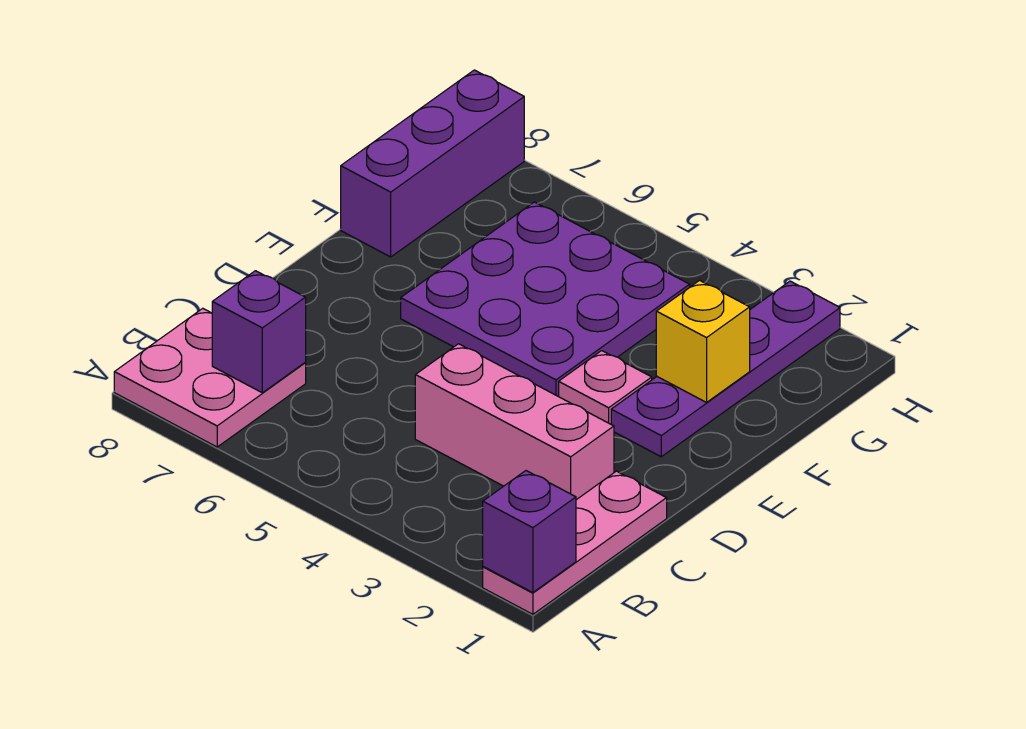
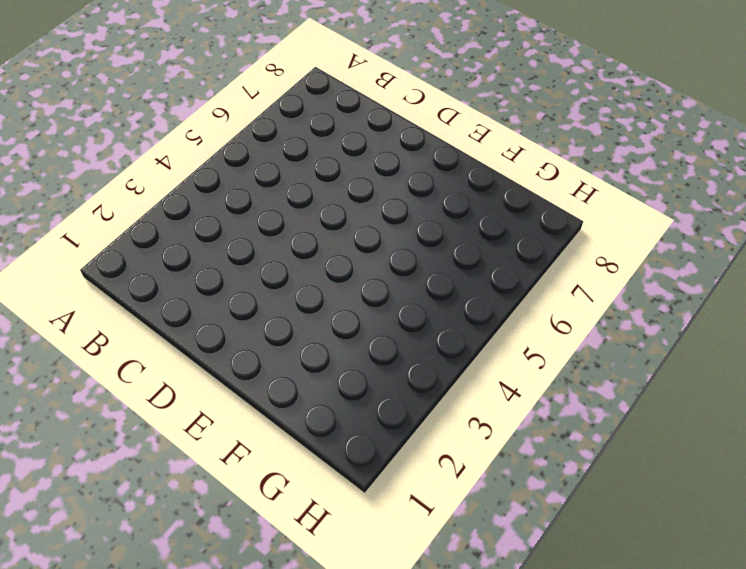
none -> pink 1x3 plate [483,471,667,614]
none -> pink 2x2 plate [114,308,306,447]

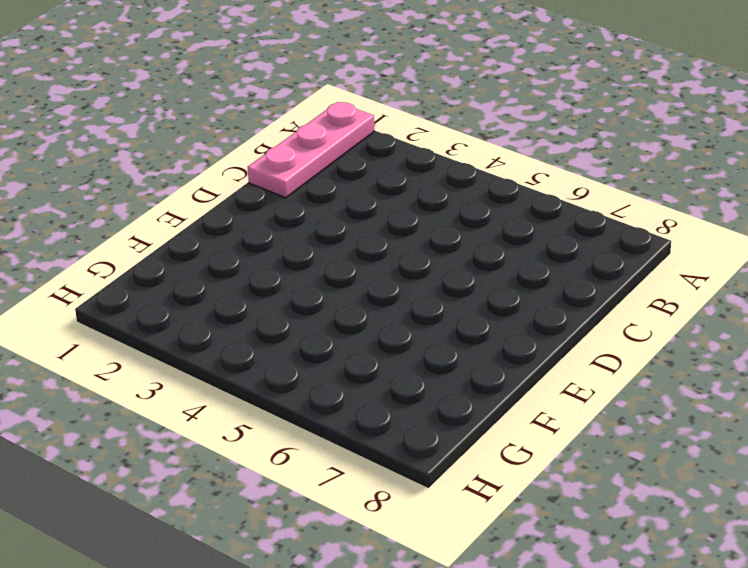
none -> pink 2x2 plate [114,308,306,447]
none -> pink 1x3 brick [415,344,614,500]

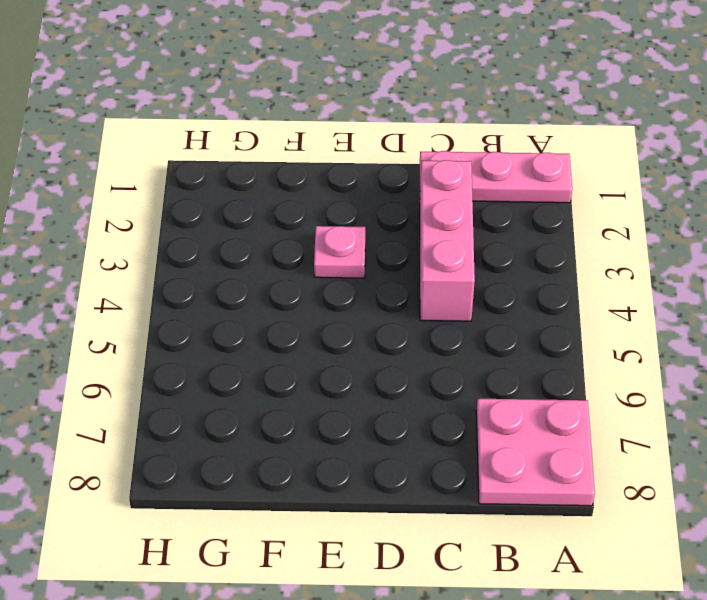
none -> purple 1x4 plate [611,281,840,457]
none -> purple 3x3 plate [401,202,690,397]

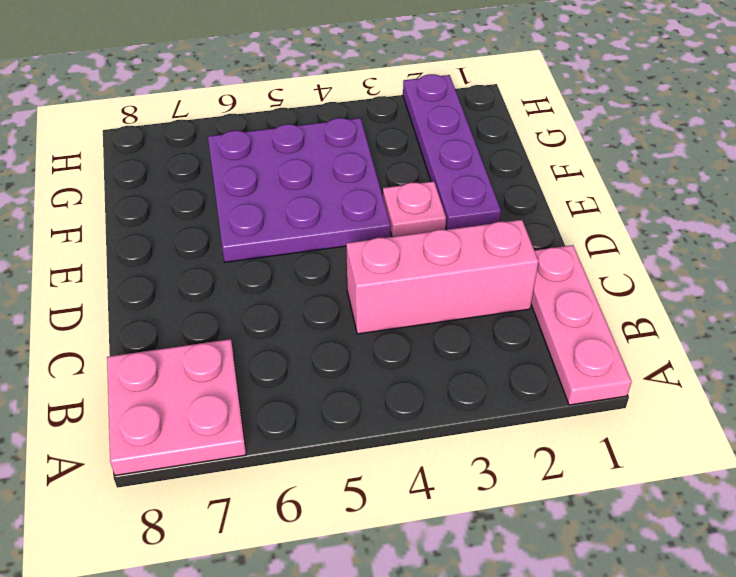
none -> purple 1x3 brick [341,70,524,257]
none -> purple 1x1 brick [483,471,576,592]

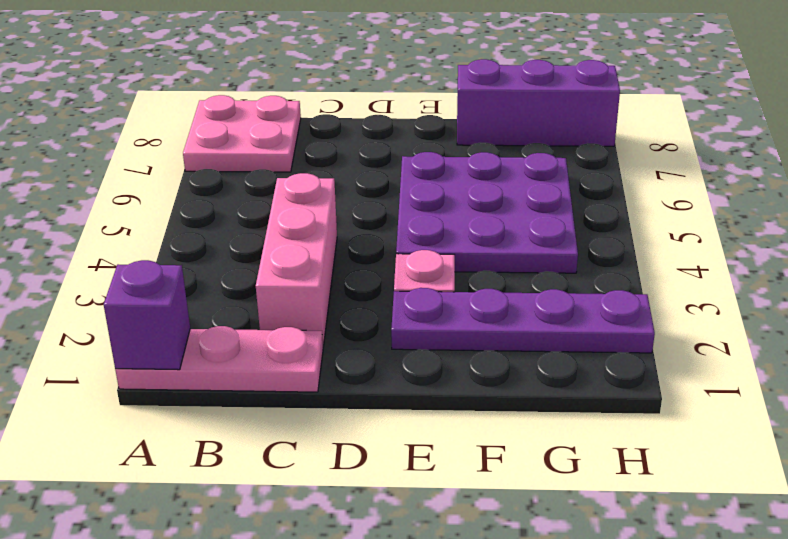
none -> purple 1x1 brick [212,271,306,393]
none -> yellow 1x1 brick [656,280,750,402]

